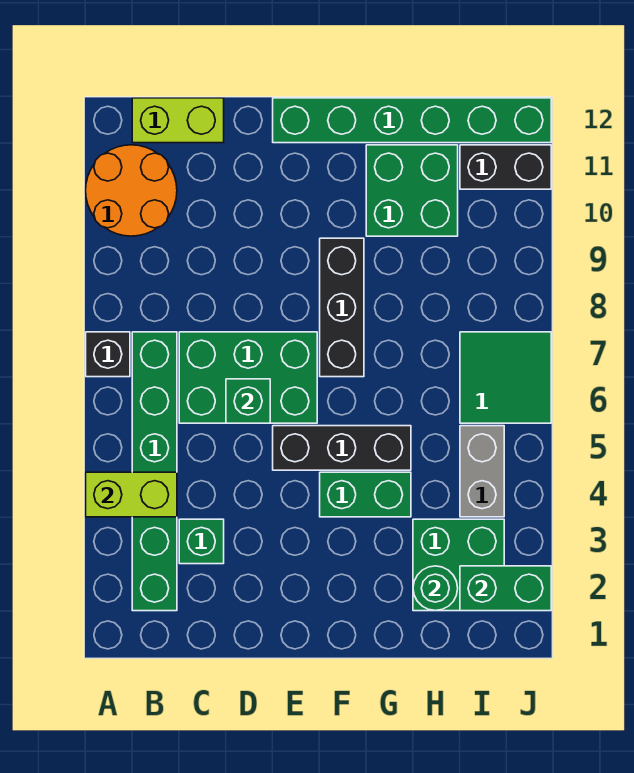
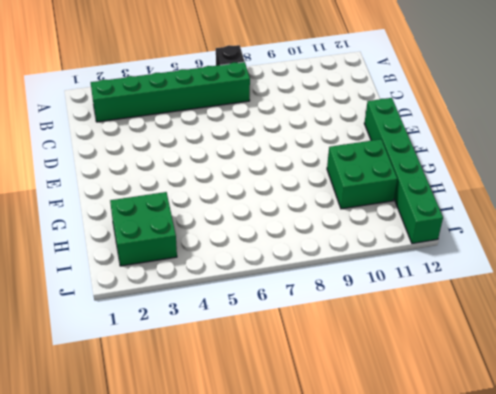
none -> orange 2x2 round brick [86,145,177,236]
none -> lime 1x2 brick [132,98,224,143]
none -> green 1x1 brick [179,519,224,564]

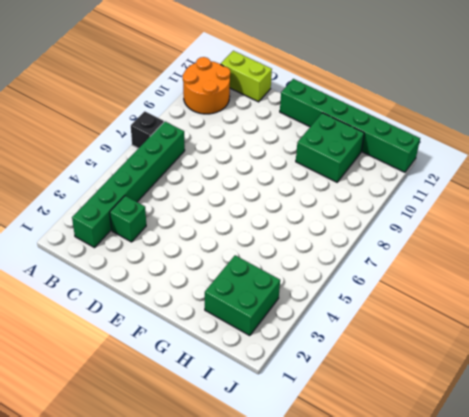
none -> green 2x3 brick [179,332,317,423]
none -> black 1x3 brick [273,426,411,470]
none -> green 1x2 brick [320,472,411,517]

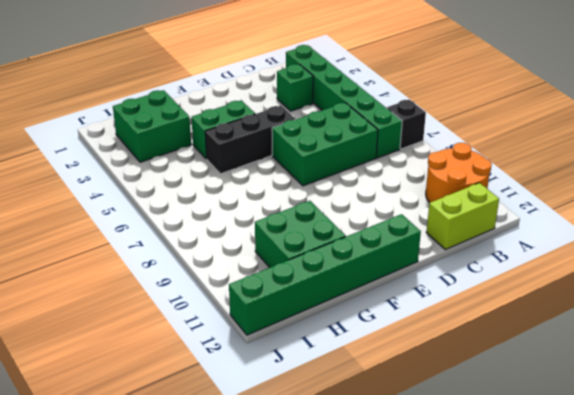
none -> black 1x3 brick [320,238,364,377]
none -> grey 1x2 brick [460,426,504,517]
none -> green 2x2 tile [460,332,551,423]

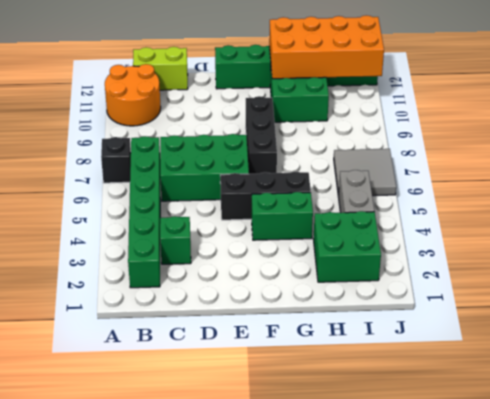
orange 2x4 brick [269,15,384,79] -> none
grey 2x2 tile [334,149,396,196] -> green 2x2 tile [460,332,551,423]
none -> black 1x2 brick [460,145,551,189]
none -> lime 1x2 brick [86,472,177,517]
none -> green 1x1 brick [226,379,270,423]

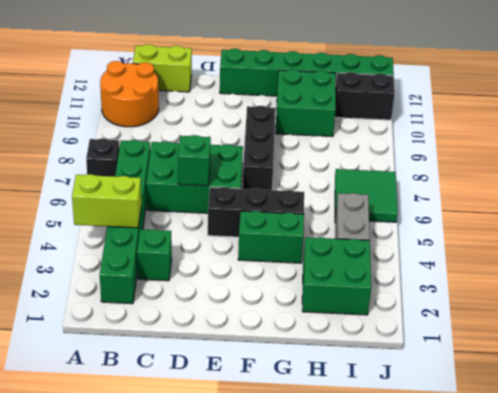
none -> green 1x1 round brick [413,566,458,611]
none -> green 1x2 brick [460,566,551,611]

